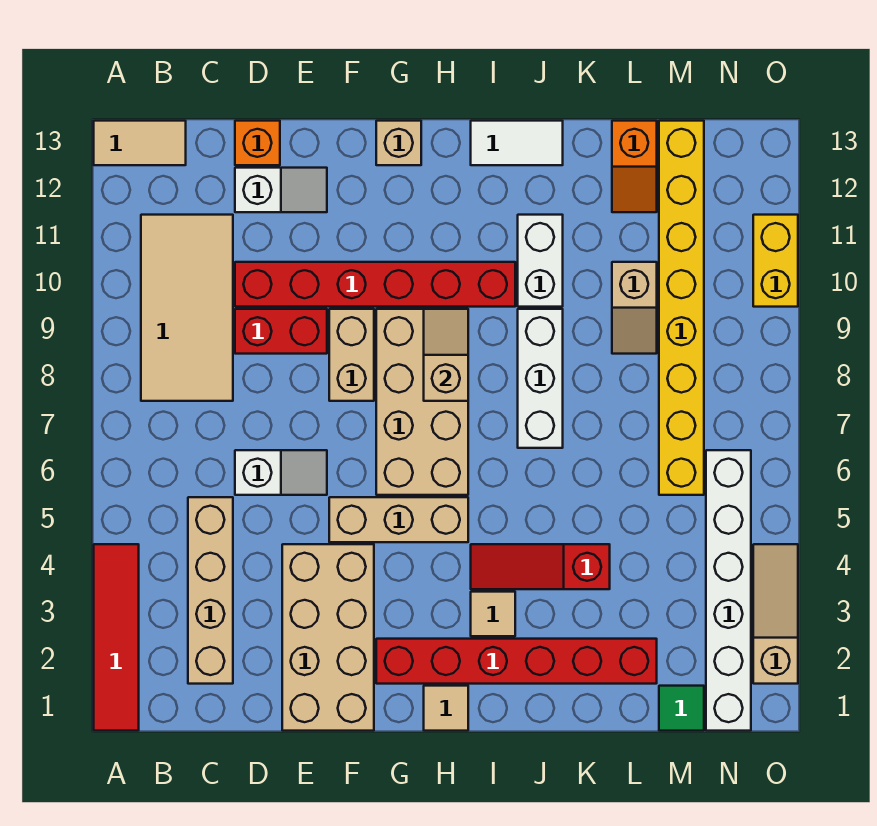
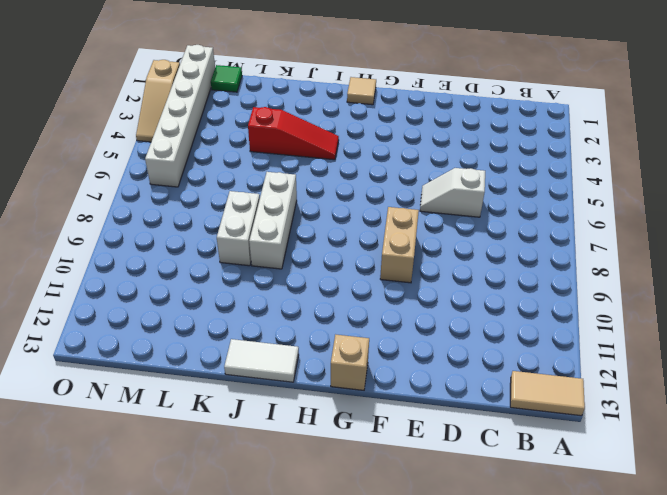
white 1x2 brick [217,191,260,266] -> white 1x2 brick moved to [518,215,563,307]
none -> red 1x4 tile [94,544,139,731]
none -> tan 2x4 tile [141,215,233,401]
none -> tan 1x4 brick [188,497,233,684]

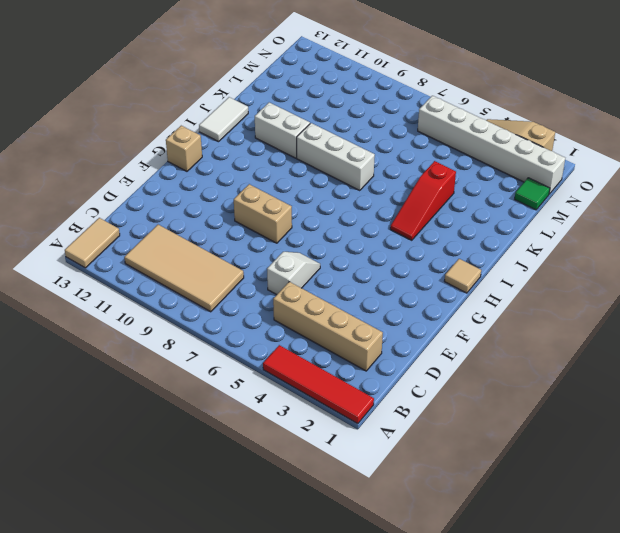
none -> red 1x2 brick [235,309,327,354]
none -> red 1x6 brick [235,262,515,307]
none -> white 1x2 slope [235,168,327,212]

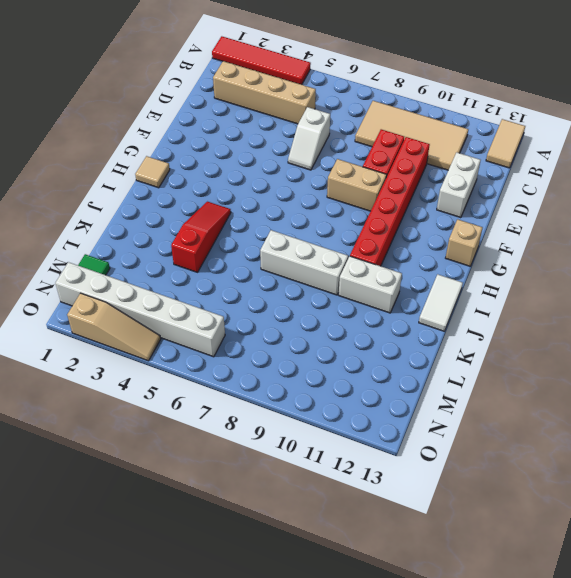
white 1x2 brick [437,152,481,218] -> white 1x2 slope [235,168,327,212]
none -> orange 1x1 brick [235,121,280,165]
none -> tan 2x4 brick [282,544,374,731]
none -> tan 1x3 brick [329,497,468,542]

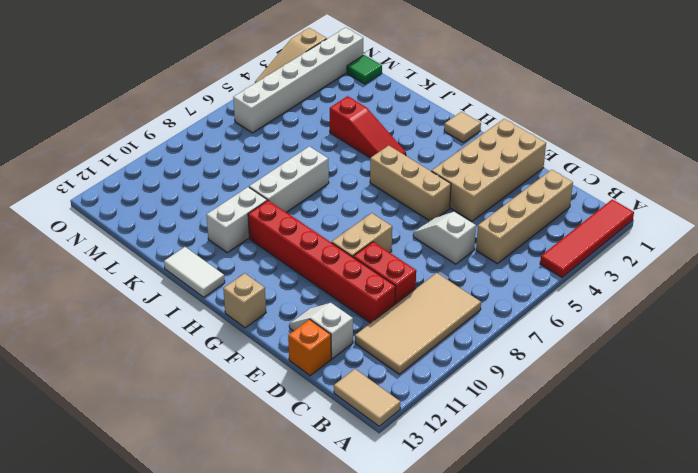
none -> red 1x6 brick [376,639,657,684]
none -> tan 2x4 brick [376,309,468,495]
none -> tan 1x1 tile [471,592,515,636]

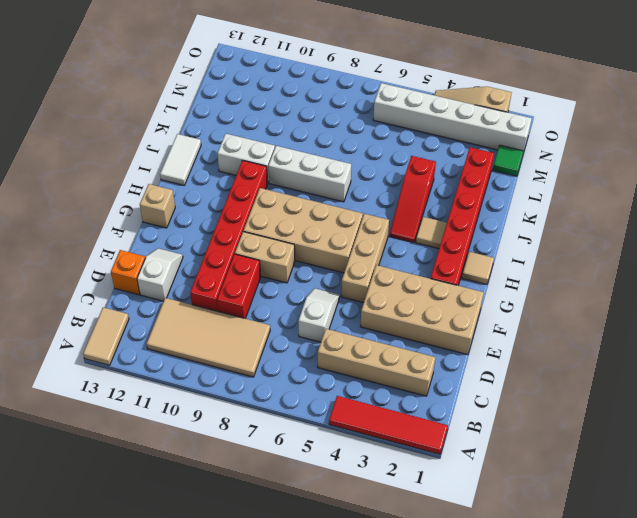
none -> tan 1x2 slope [612,262,657,354]
none -> orange 1x2 slope [612,121,657,212]
none -> yellow 1x8 brick [659,121,704,495]

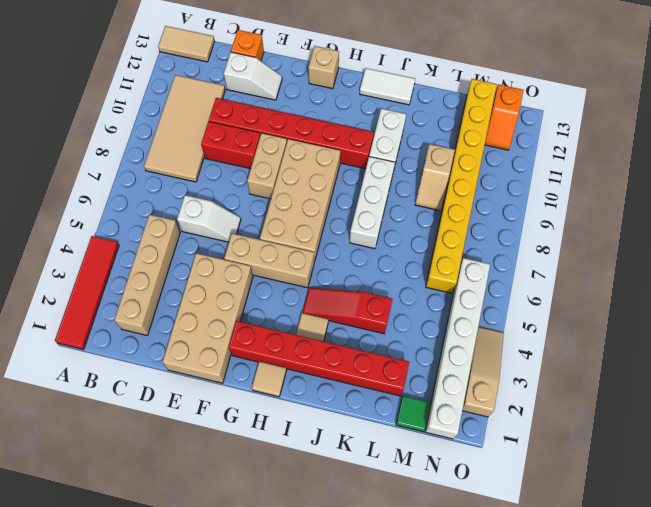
orange 1x2 slope [485,84,523,150] -> orange 1x2 slope moved to [612,121,657,212]
none -> yellow 1x2 brick [753,215,798,307]
none -> tan 1x2 slope [424,309,468,401]

